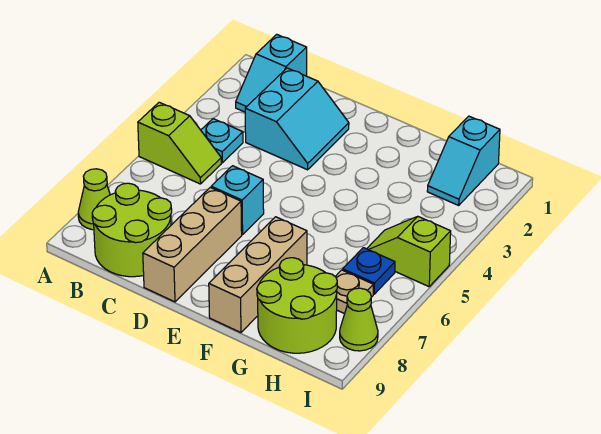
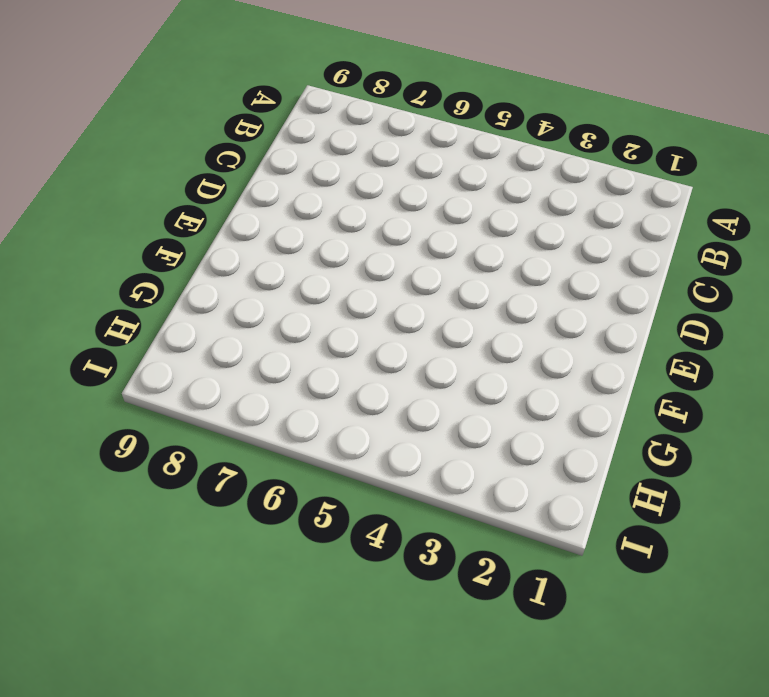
none -> lime 1x2 slope [138,102,221,184]
none -> lime 1x1 cone [78,169,110,230]
none -> cyan 1x2 slope [236,34,307,112]

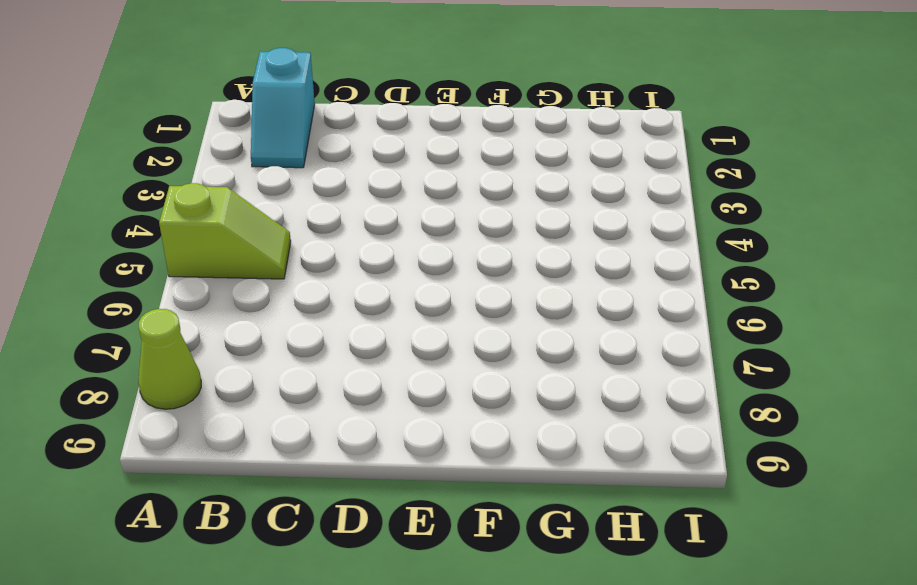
none -> cyan 1x1 plate [201,119,243,163]
none -> lime 2x2 round brick [92,183,172,277]
none -> cyan 2x2 slope [245,68,349,170]

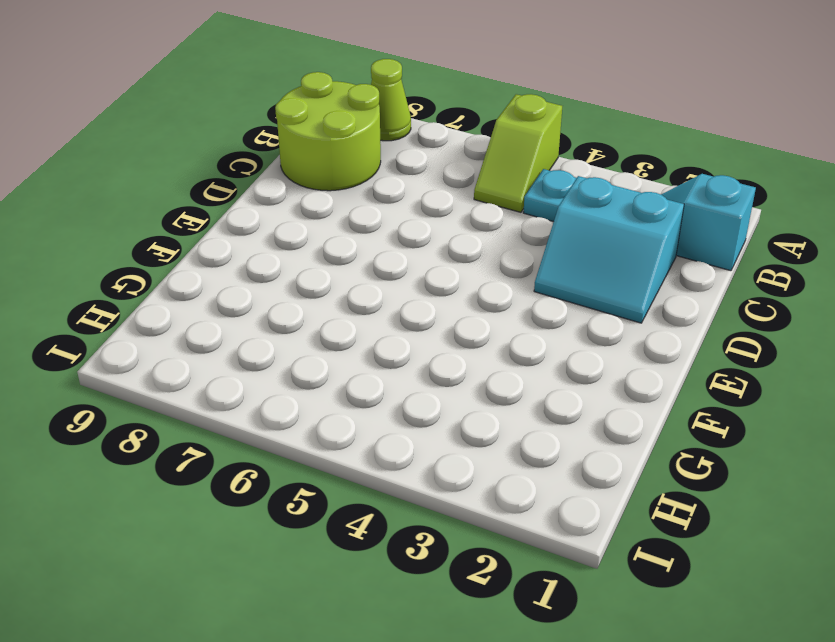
none -> cyan 1x1 brick [211,166,264,235]
none -> tan 1x3 brick [143,187,242,302]
none -> tan 1x3 brick [209,217,307,333]

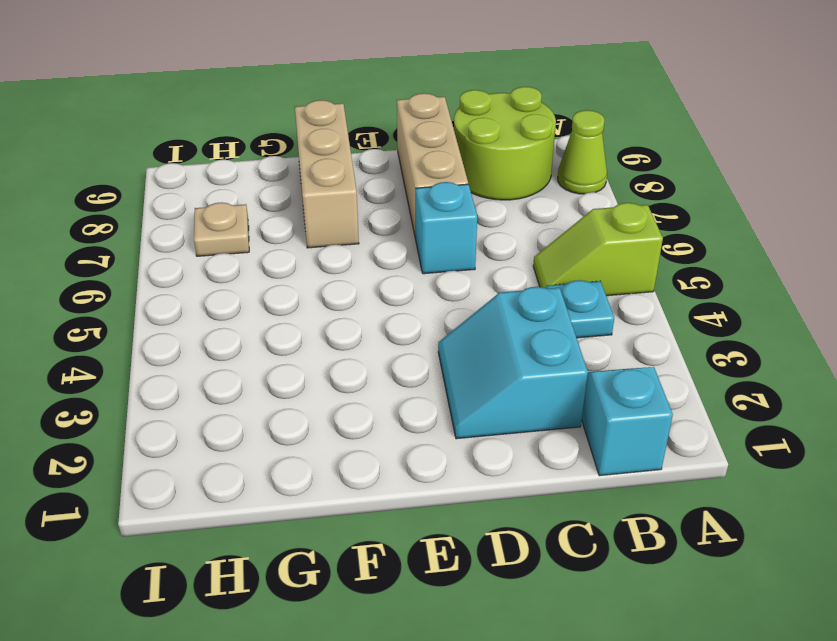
none -> lime 2x2 round brick [257,258,337,353]
none -> cyan 1x2 slope [427,116,500,205]
none -> lime 1x2 slope [367,217,451,287]

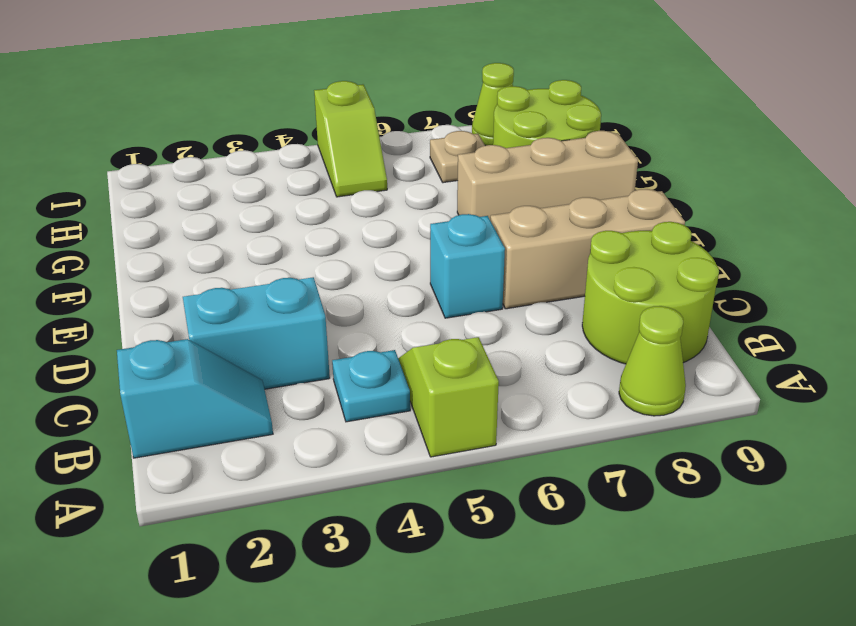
none -> cyan 1x2 slope [427,116,500,205]
none -> blue 1x1 plate [343,248,395,294]

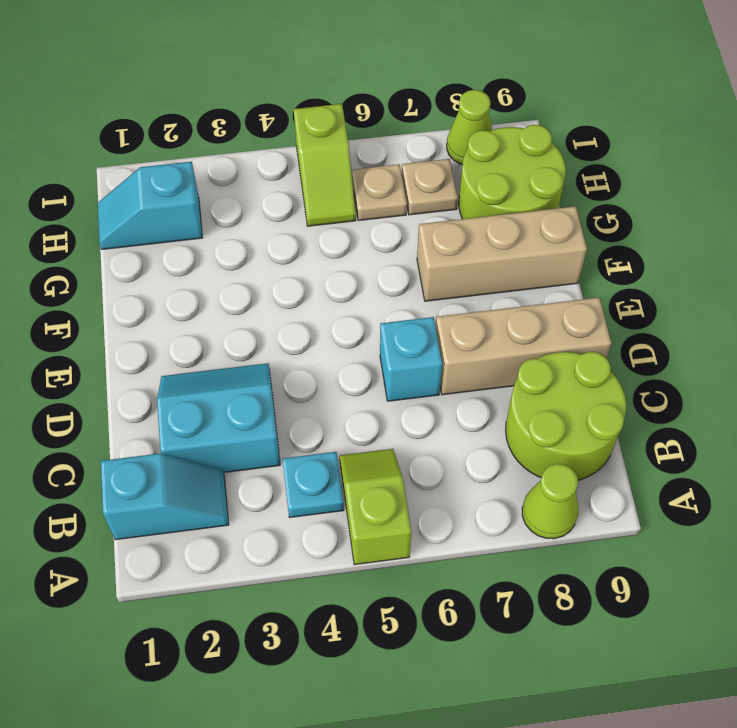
cyan 1x2 slope [98,162,202,249] -> cyan 1x2 slope turned to [427,116,500,205]
tan 1x1 plate [352,164,407,220] -> blue 1x1 plate [343,248,395,294]

